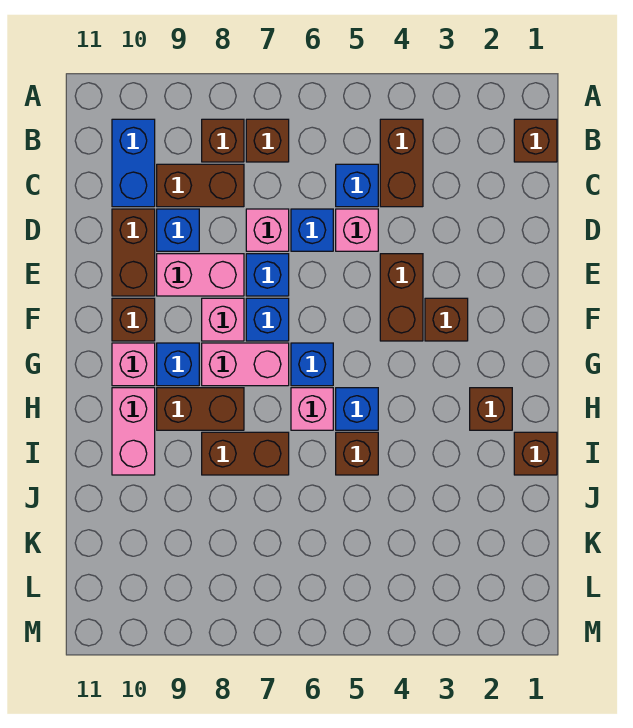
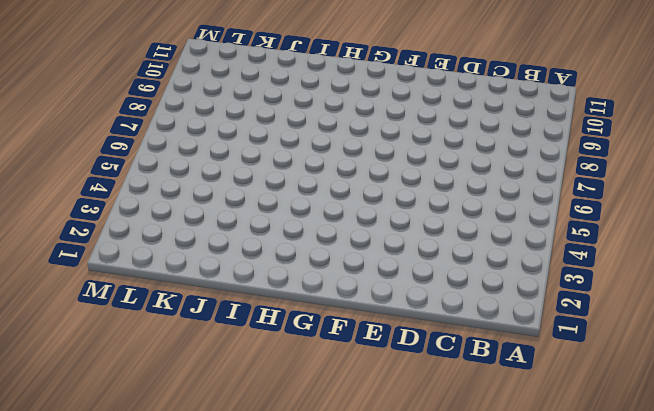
none -> brown 1x1 brick [514,119,557,162]
none -> brown 1x2 brick [380,119,423,207]
none -> brown 1x1 brick [246,119,289,162]
none -> brown 1x1 brick [202,119,244,162]

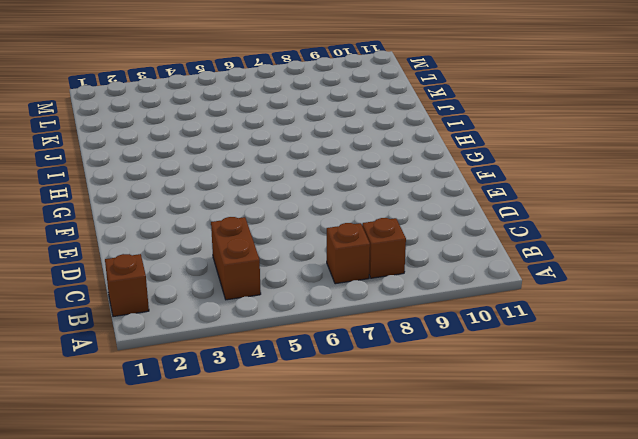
none -> blue 1x2 brick [112,119,155,207]
none -> blue 1x1 brick [336,164,378,207]
none -> brown 1x2 brick [157,164,244,207]
none -> pink 1x1 brick [336,209,378,251]

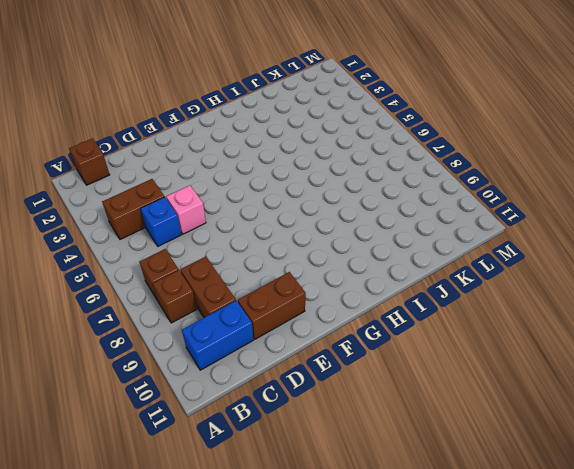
none -> blue 1x1 brick [291,209,333,251]
none -> pink 1x1 brick [246,209,289,251]
none -> blue 1x1 brick [157,209,199,251]
none -> brown 1x2 brick [380,254,423,341]

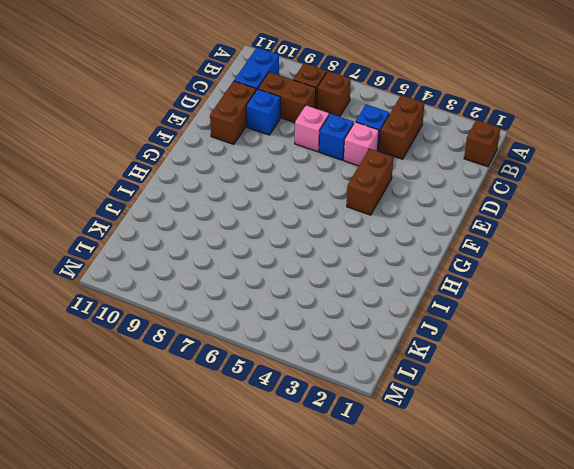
none -> blue 1x1 brick [246,254,289,296]
none -> pink 1x2 brick [157,254,244,296]
none -> brown 1x1 brick [425,298,468,341]
none -> blue 1x1 brick [246,298,289,341]

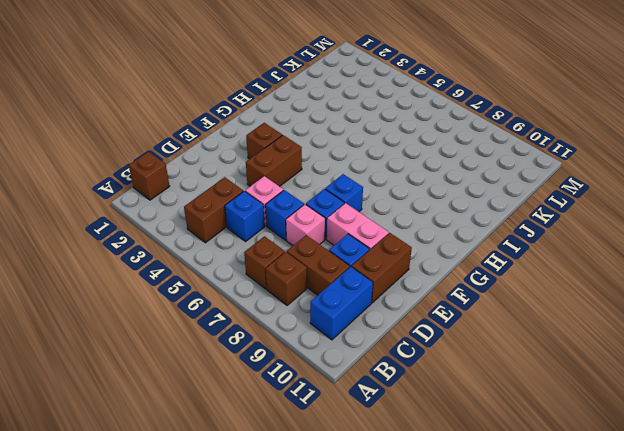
none -> pink 1x1 brick [202,298,244,341]
none -> brown 1x1 brick [112,298,155,341]
none -> blue 1x1 brick [291,343,333,386]
none -> pink 1x2 brick [202,343,289,386]

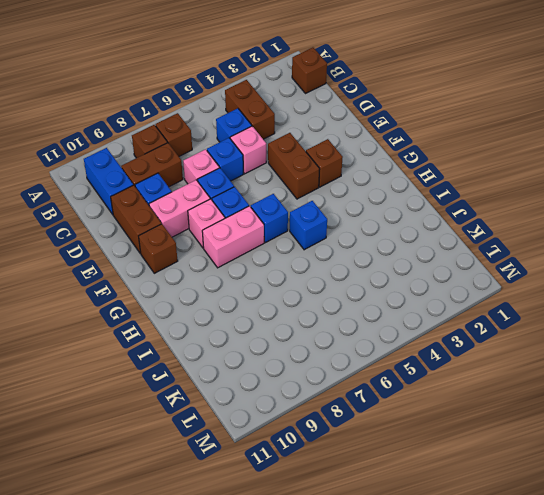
none -> blue 1x1 brick [157,343,199,386]
none -> pink 1x1 brick [112,343,155,386]
none -> brown 1x1 brick [470,388,512,430]
none -> pink 1x1 brick [291,388,333,430]

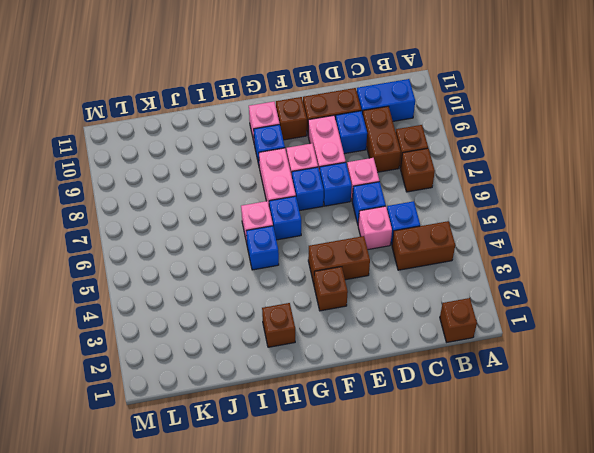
none -> brown 1x2 brick [157,388,244,430]
none -> pink 1x2 brick [112,388,155,475]
none -> brown 1x1 brick [514,432,557,475]
none -> brown 1x1 brick [336,432,378,475]

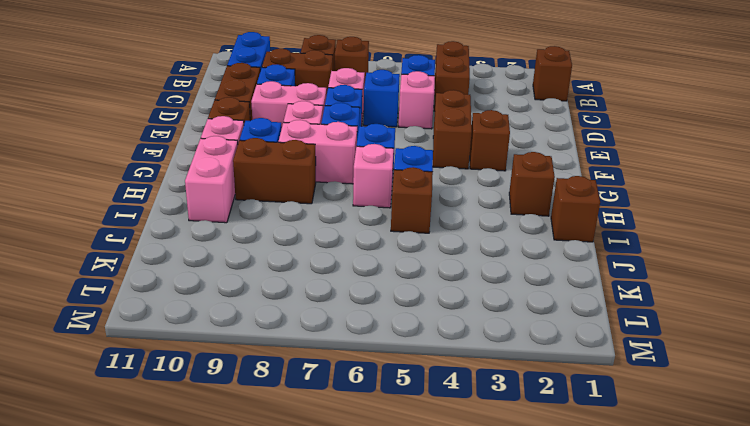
none -> brown 1x2 brick [202,432,289,475]

